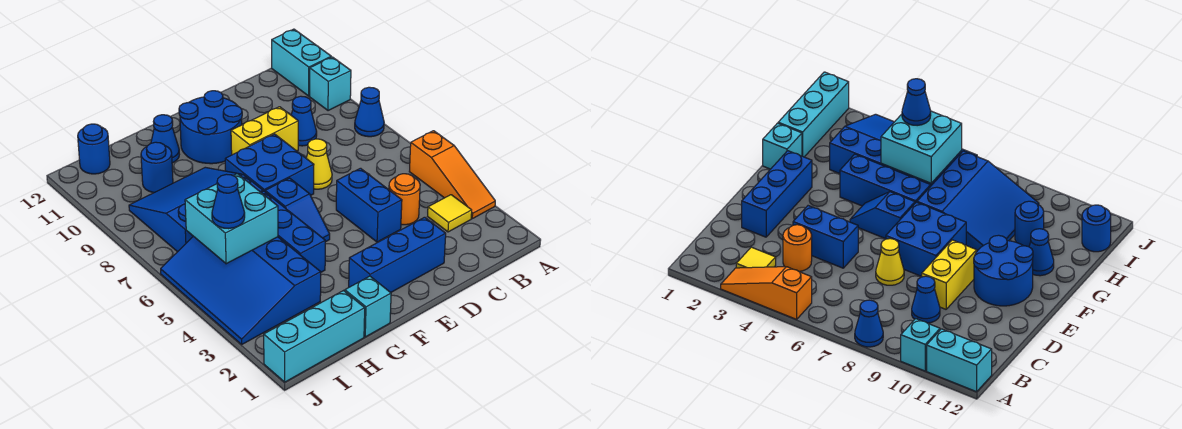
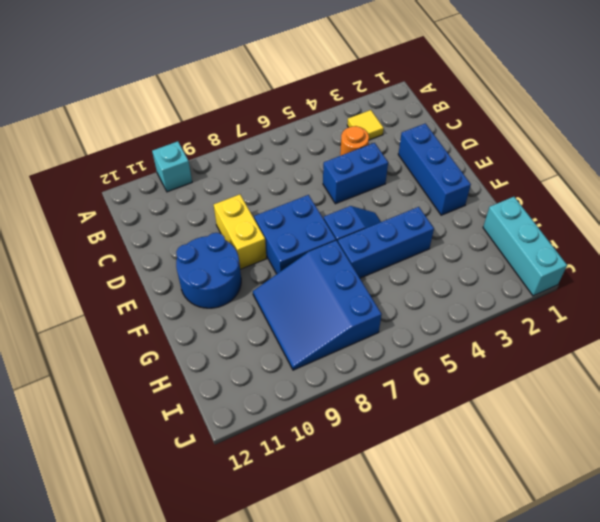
none -> orange 1x3 slope [409,131,495,219]
none -> blue 1x1 cone [355,87,384,137]
none -> cyan 1x2 brick [272,29,331,96]

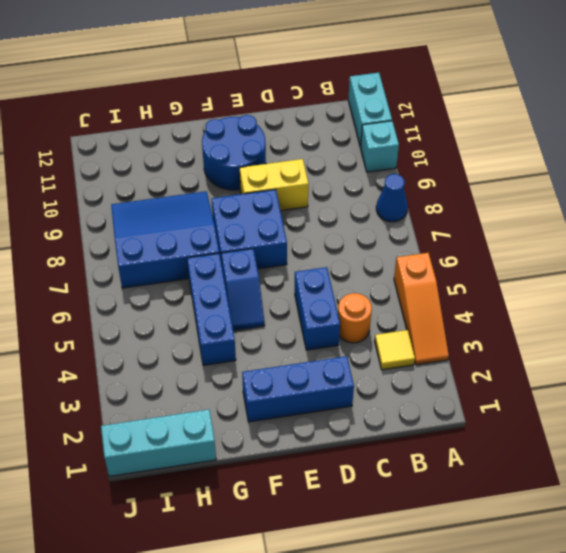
none -> blue 1x1 cone [291,96,317,146]
none -> yellow 1x1 cone [306,139,332,189]
none -> cyan 1x1 brick [345,276,391,337]

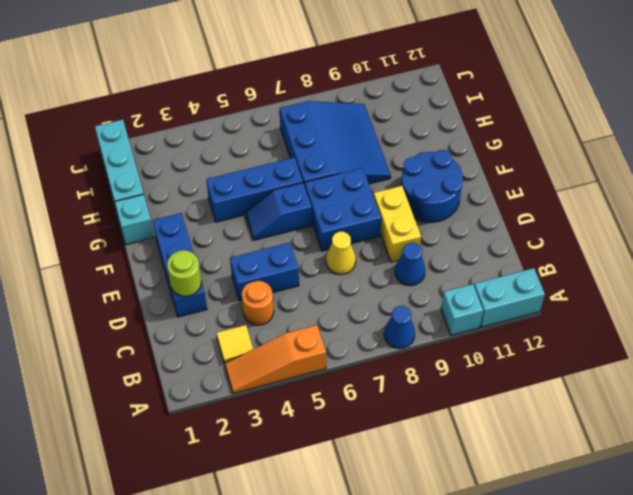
lime 1x1 round brick [167,250,201,296] -> none
none -> blue 1x1 cone [151,115,179,163]
none -> blue 3x4 slope [161,236,321,344]
none -> blue 1x1 round brick [141,142,173,193]

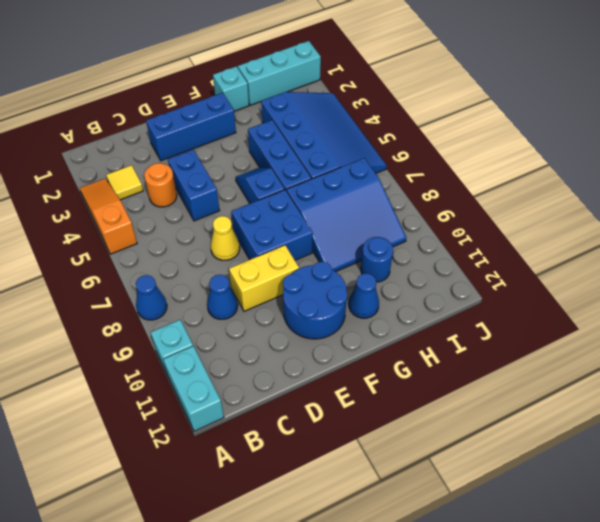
none -> blue 1x1 round brick [78,124,110,174]
none -> cyan 2x2 brick [185,174,278,264]
none -> blue 1x1 cone [212,174,245,229]

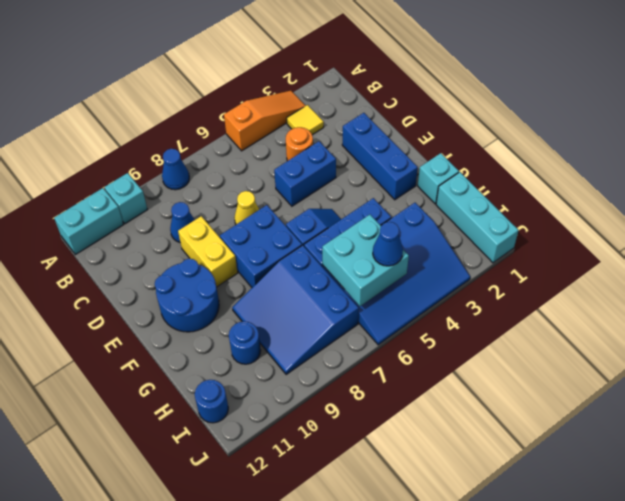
none -> blue 1x1 cone [151,115,179,163]

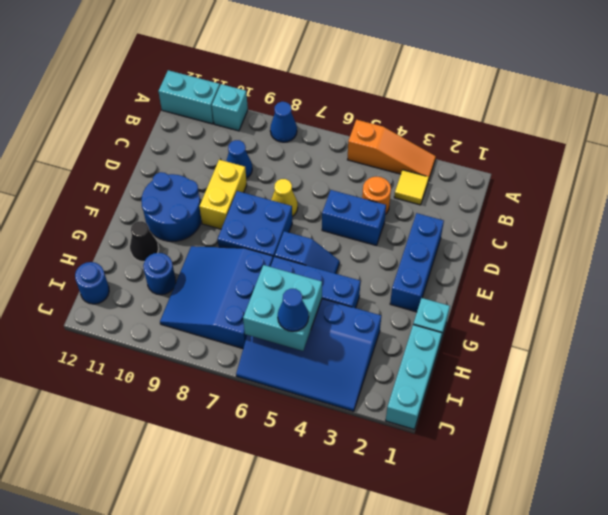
black 1x1 cone [130,221,159,262] -> blue 1x1 cone [151,115,179,163]

